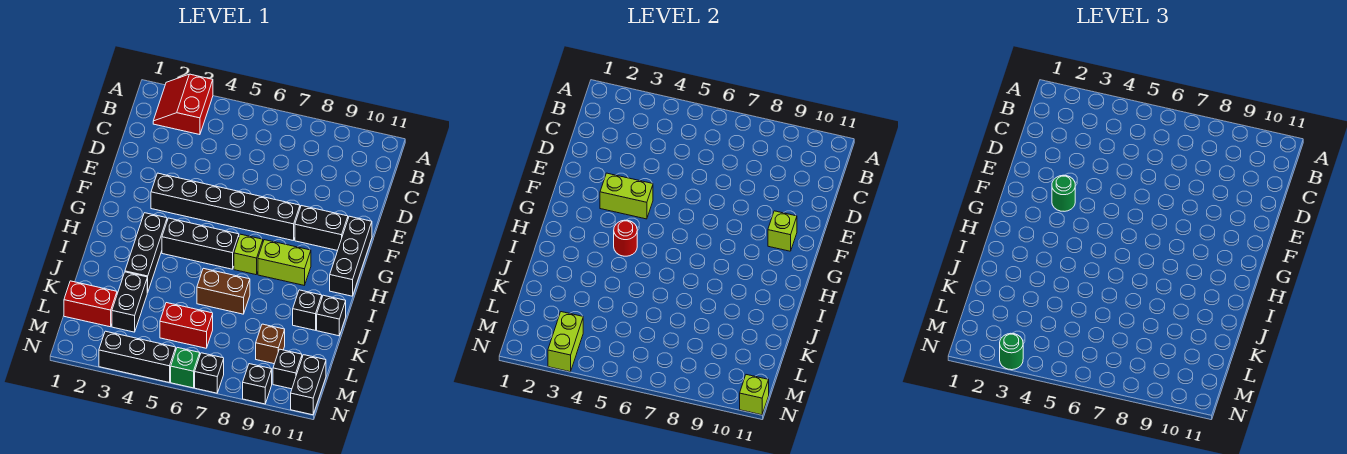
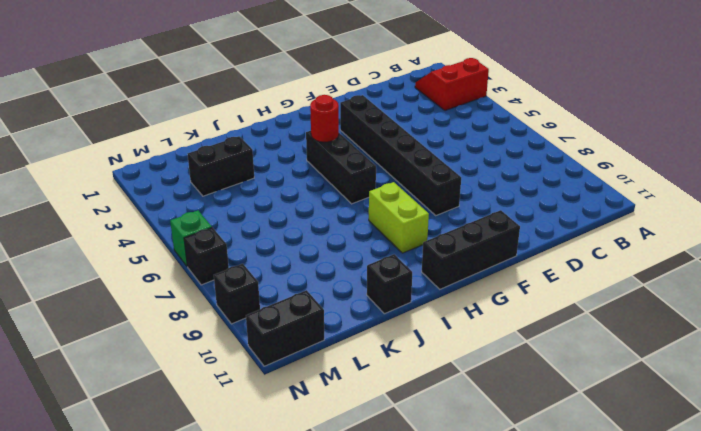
none -> black 1x2 brick [295,206,348,251]
none -> black 1x3 brick [125,213,167,292]
none -> lime 1x1 brick [234,234,263,275]

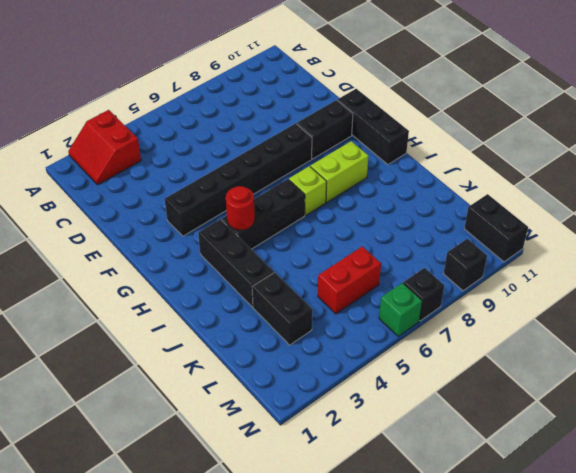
none -> brown 1x2 brick [197,268,250,314]
none -> black 1x1 brick [293,290,322,330]
none -> black 1x1 brick [317,295,346,336]

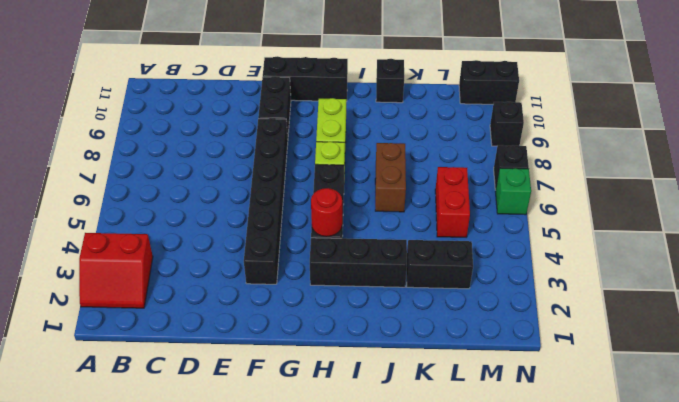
none -> black 1x1 brick [293,290,322,330]
none -> red 1x2 brick [64,281,117,327]
none -> brown 1x1 brick [256,324,285,364]

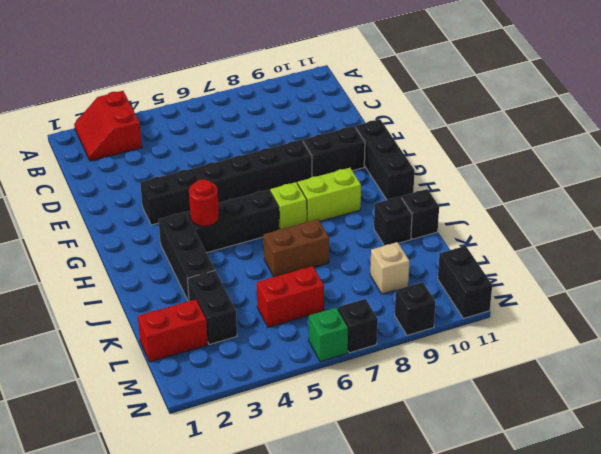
tan 1x1 brick [370,242,410,294] -> brown 1x1 brick [256,324,285,364]
none -> black 1x1 brick [273,349,302,389]
none -> black 1x3 brick [99,331,176,382]
none -> lime 1x2 brick [600,173,653,219]

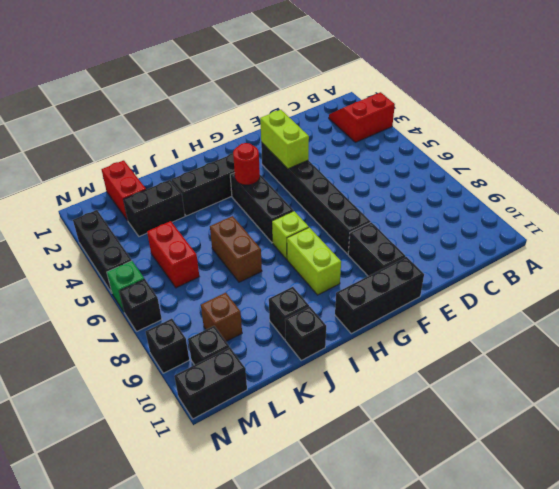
none -> lime 1x1 brick [768,211,797,251]
none -> lime 1x2 brick [548,312,583,372]
none -> lime 1x1 brick [740,375,769,415]

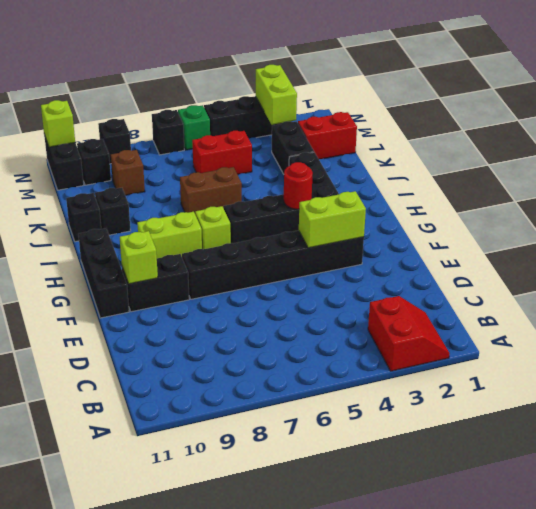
none -> green 1x1 round brick [1052,175,1075,211]
none -> green 1x1 round brick [1000,333,1023,370]

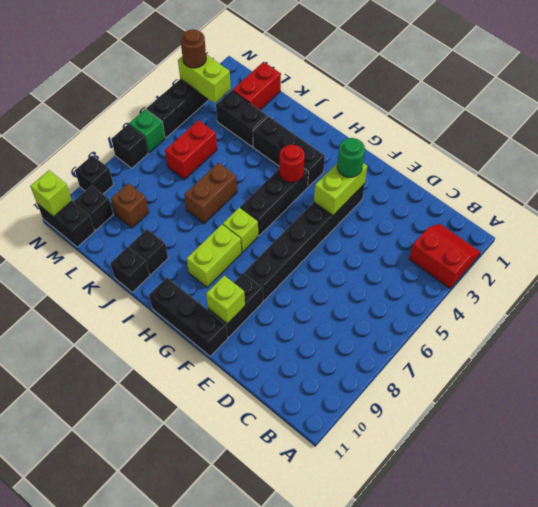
brown 1x1 round brick [181,29,206,68] -> green 1x1 round brick [1000,333,1023,370]

